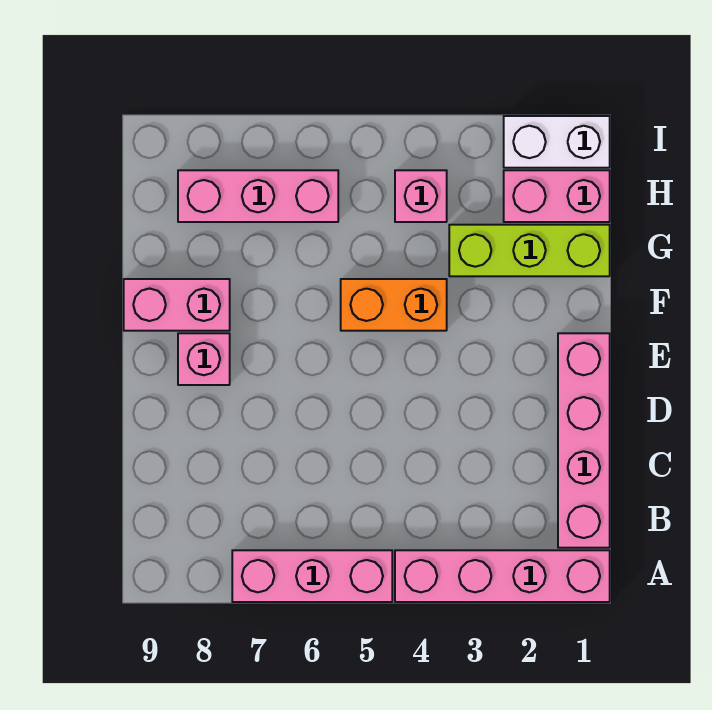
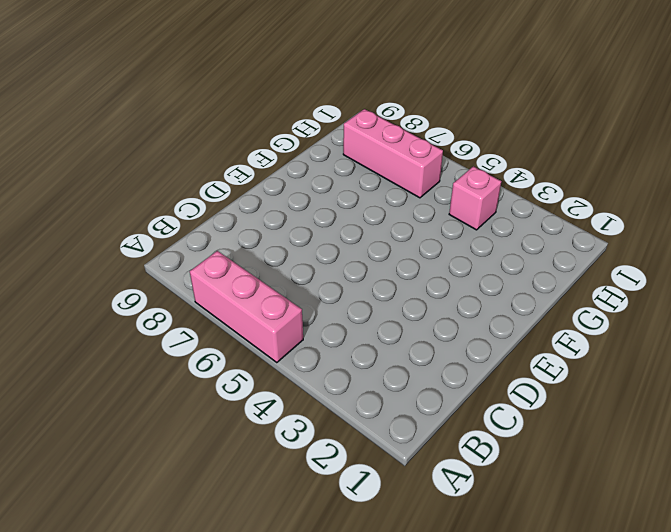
none -> pink 1x4 brick [395,550,610,602]
none -> pink 1x4 brick [558,333,610,548]

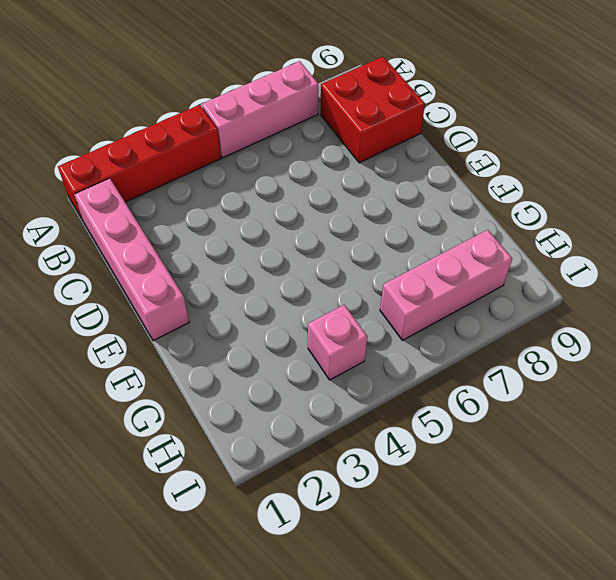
red 1x4 brick [58,105,221,220] -> pink 1x4 brick [395,550,610,602]
red 2x2 brick [320,57,425,163] -> none
none -> pink 1x1 brick [178,333,230,385]
none -> orange 1x2 brick [341,279,447,331]

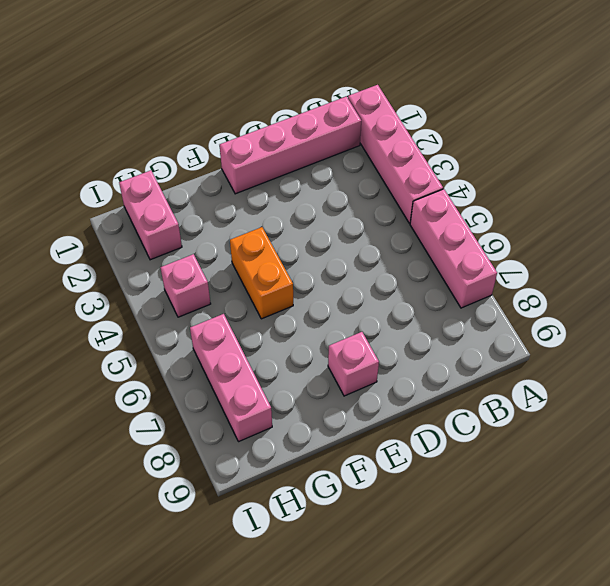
none -> pink 1x2 brick [124,279,230,331]
none -> lime 1x3 brick [449,225,610,276]

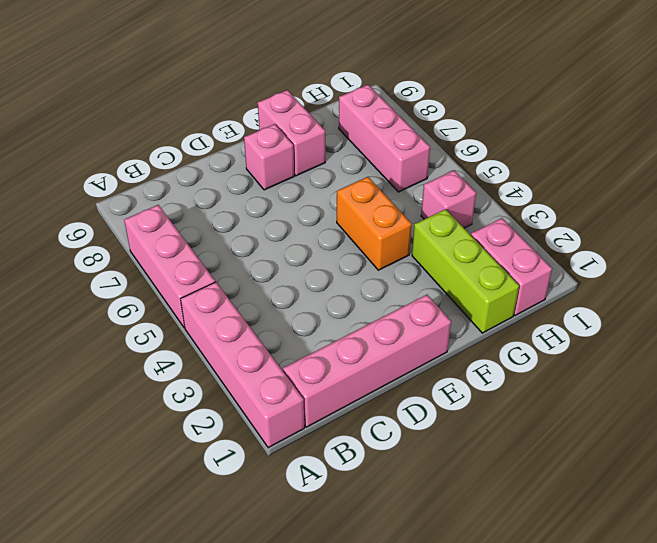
none -> white 1x2 brick [504,116,610,168]

